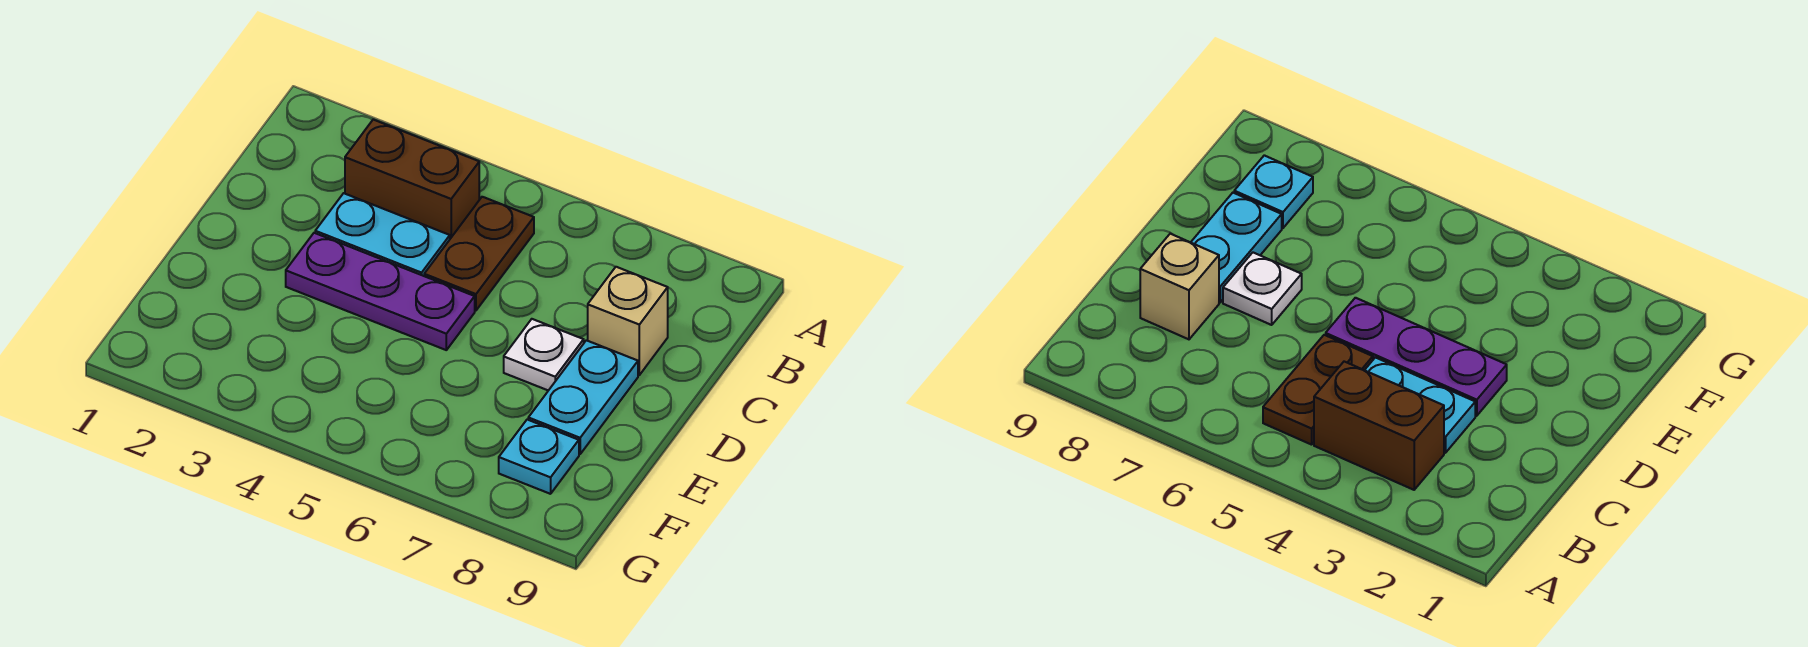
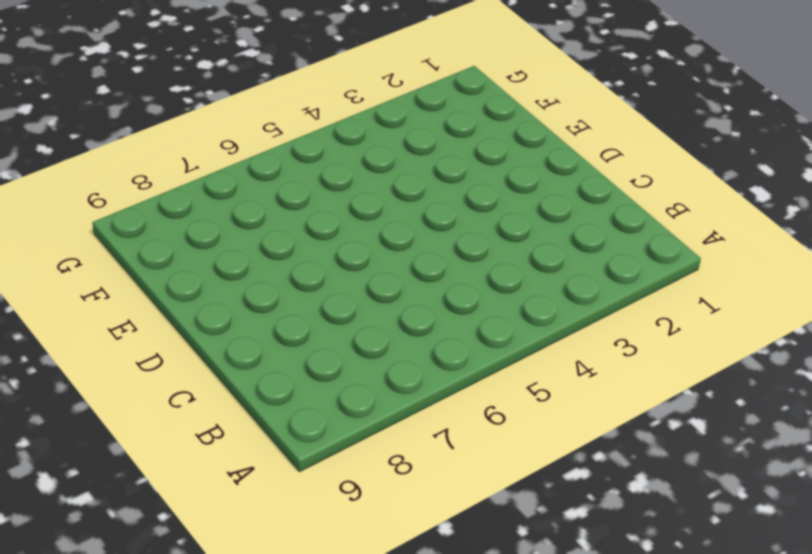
none -> brown 1x2 brick [345,120,479,239]
none -> brown 1x2 plate [424,197,534,311]

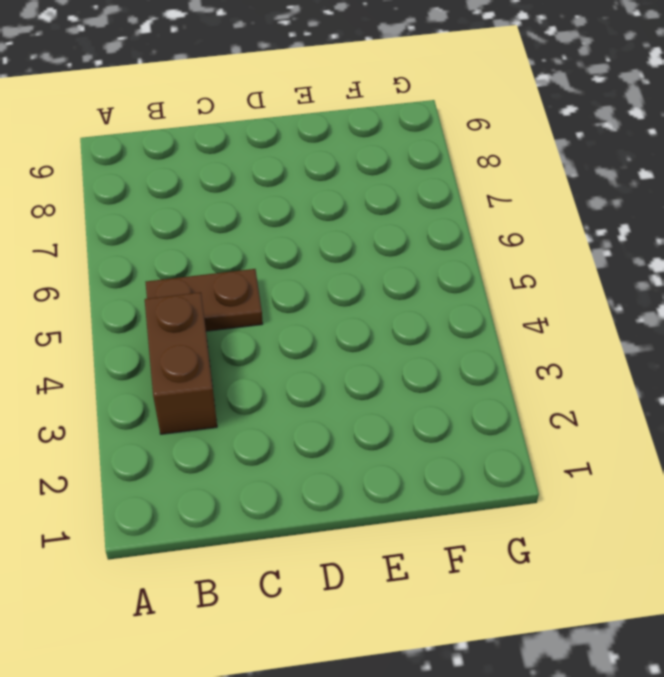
none -> cyan 1x2 plate [315,193,450,276]
none -> tan 1x1 brick [588,267,668,375]

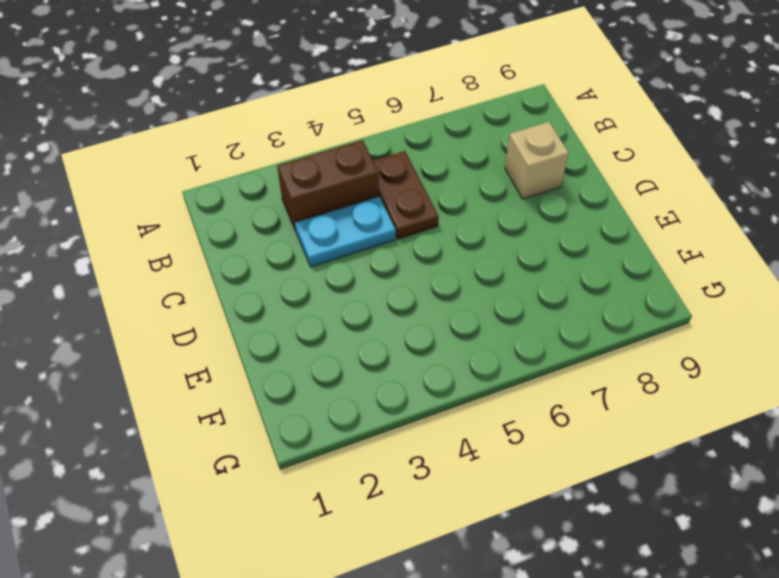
none -> purple 1x3 plate [286,233,475,350]
none -> white 1x1 plate [504,319,584,391]

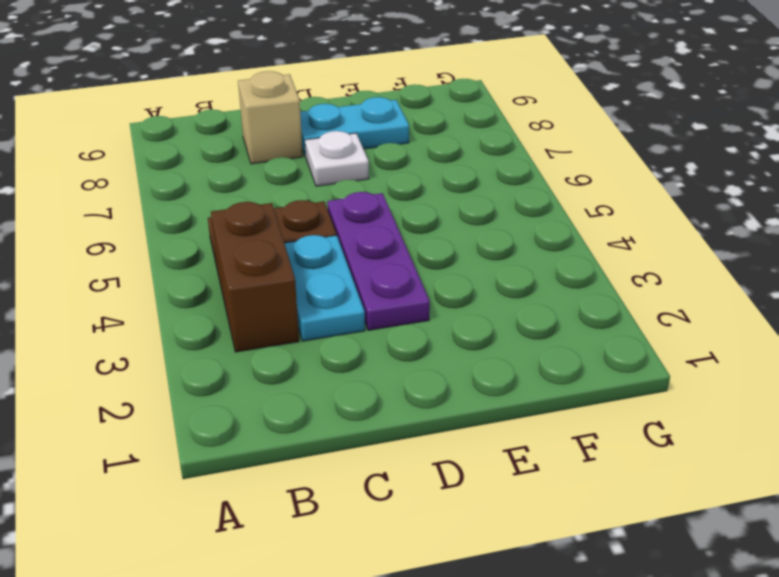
none -> cyan 1x1 plate [499,420,579,494]

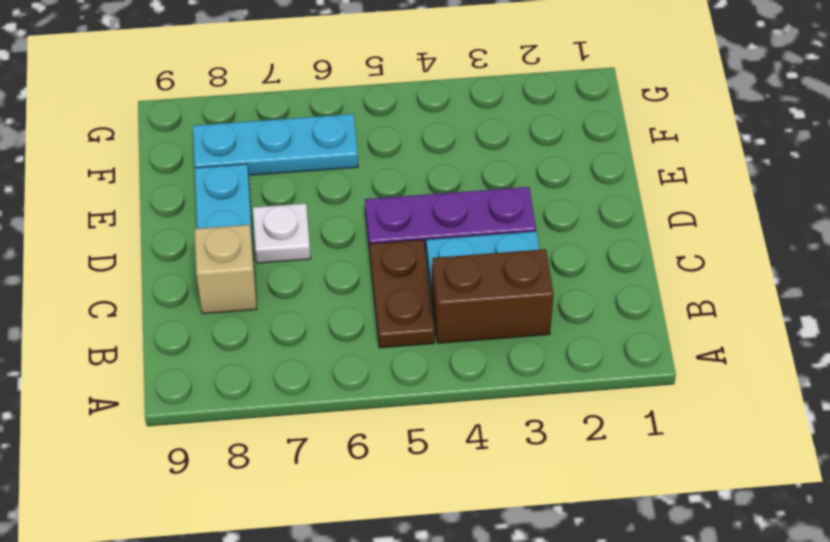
cyan 1x3 plate [193,114,358,175] -> cyan 1x1 plate [499,420,579,494]

